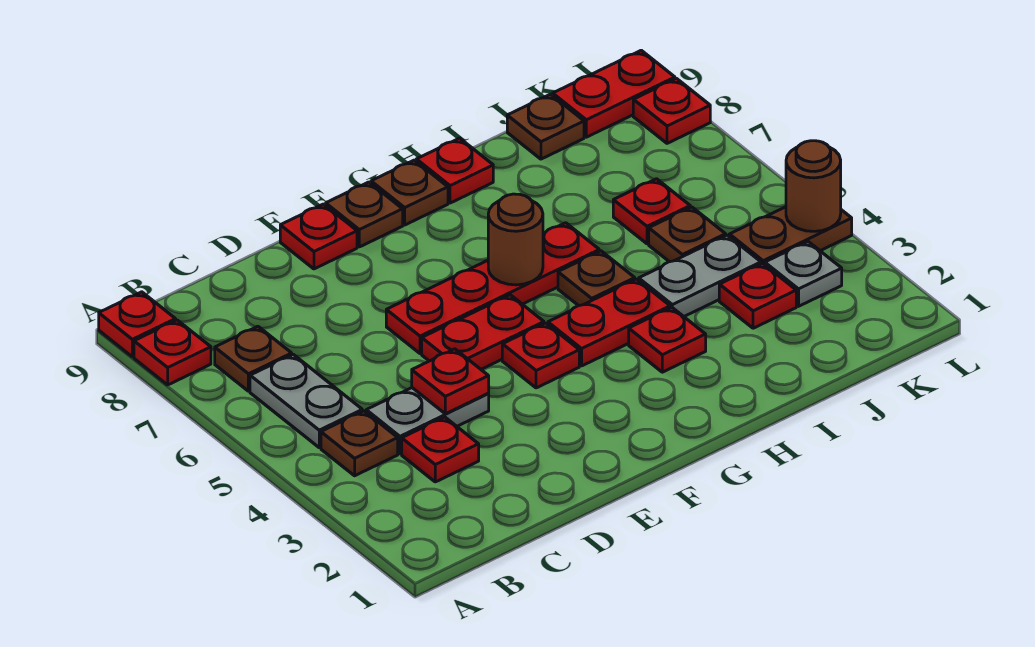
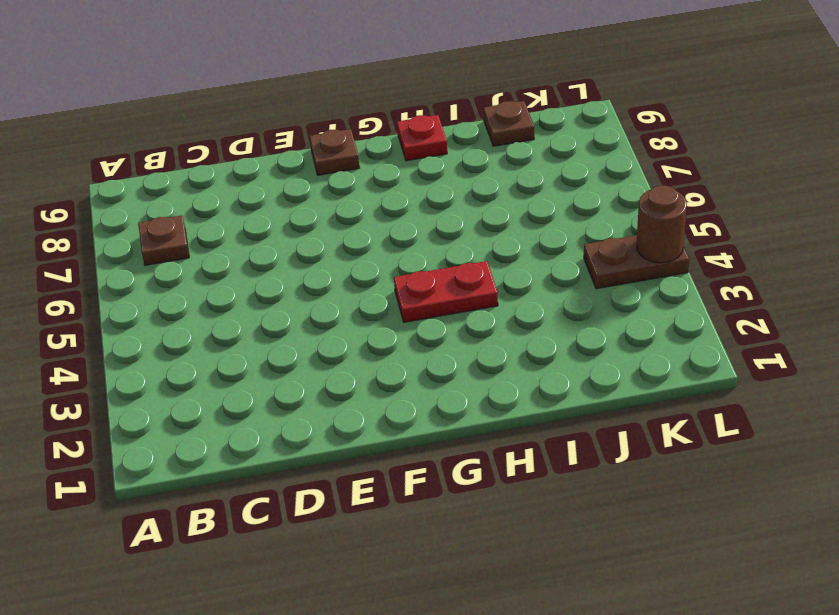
none -> red 1x1 plate [134,320,211,385]
none -> red 1x1 plate [99,292,176,357]
none -> brown 1x1 plate [321,411,398,476]

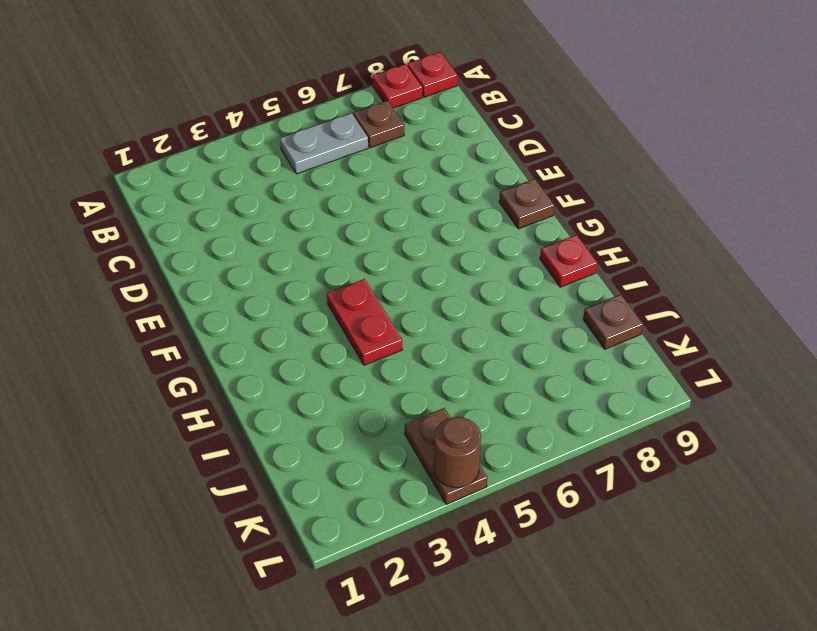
none -> brown 1x1 plate [321,411,398,476]
none -> red 1x1 plate [402,417,479,482]
none -> grey 1x2 plate [366,388,489,454]

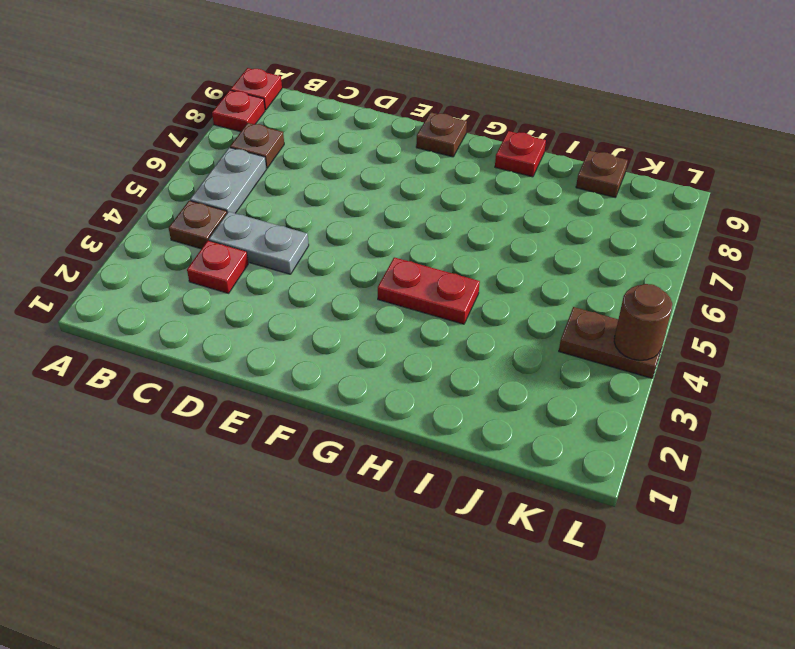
none -> red 1x2 plate [422,295,544,369]
none -> red 1x4 plate [386,223,599,354]
none -> red 1x1 plate [280,204,357,269]

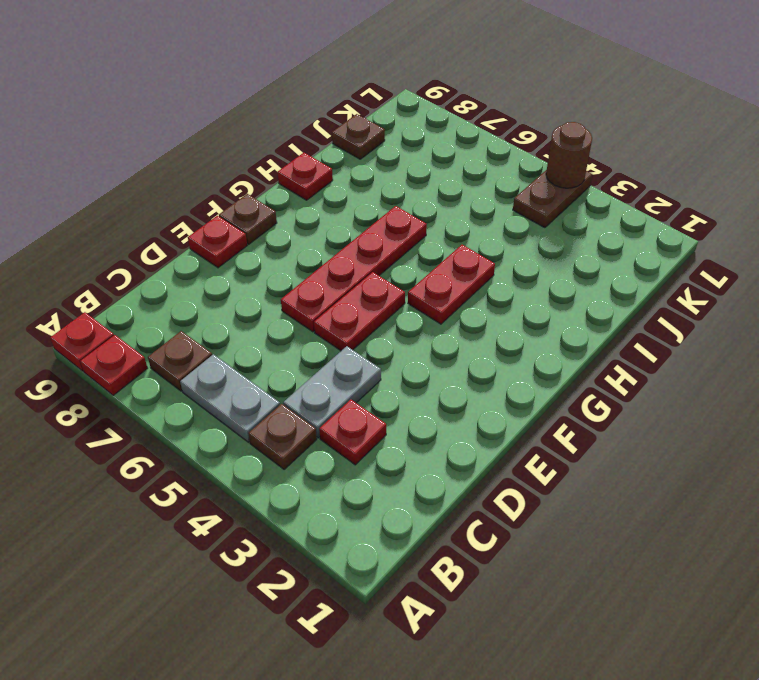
none -> red 1x1 plate [502,323,579,388]
none -> brown 1x1 plate [371,160,448,225]
none -> red 1x1 plate [629,307,706,372]

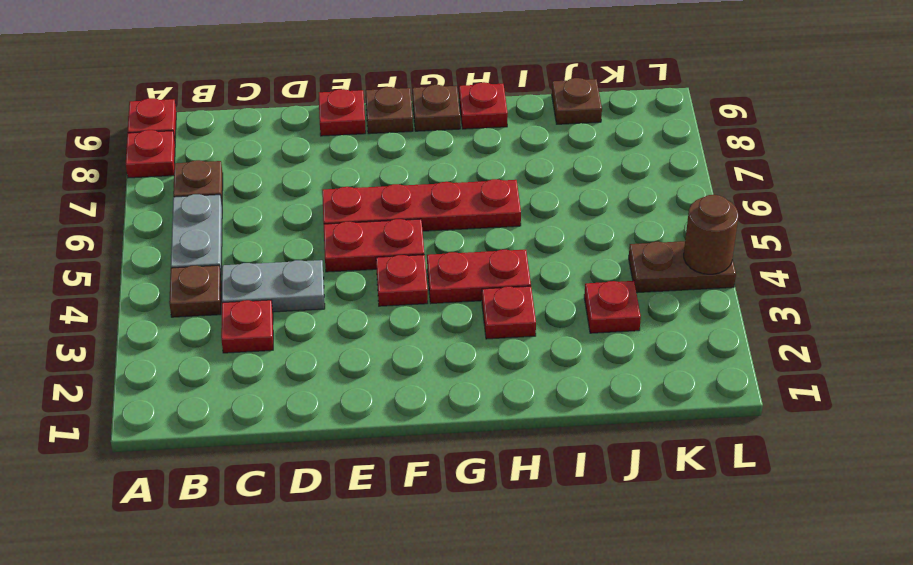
none -> brown 1x1 plate [558,251,635,306]
none -> grey 1x2 plate [639,235,761,316]
none -> brown 1x1 plate [649,207,726,262]

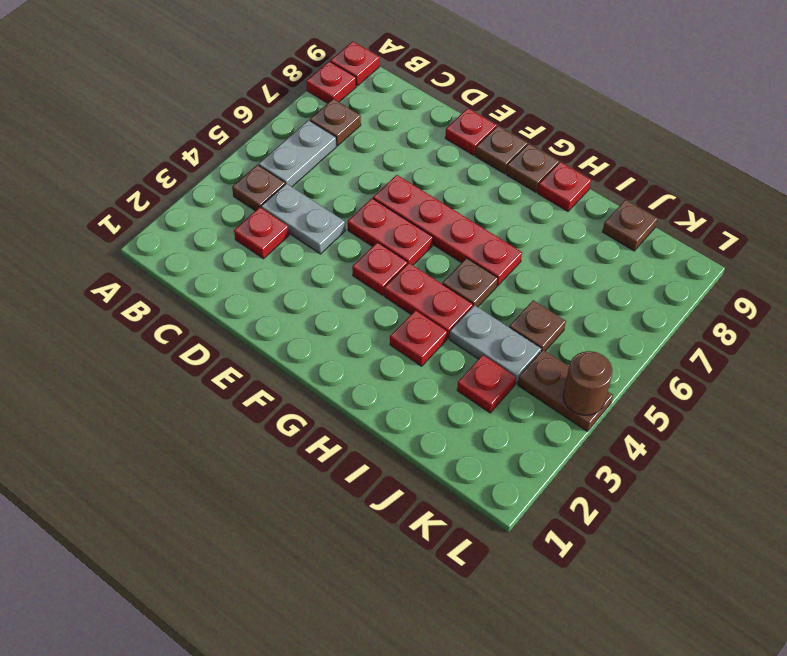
none -> red 1x1 plate [613,179,690,244]
none -> grey 1x1 plate [765,242,842,306]
none -> red 1x2 plate [553,50,675,137]

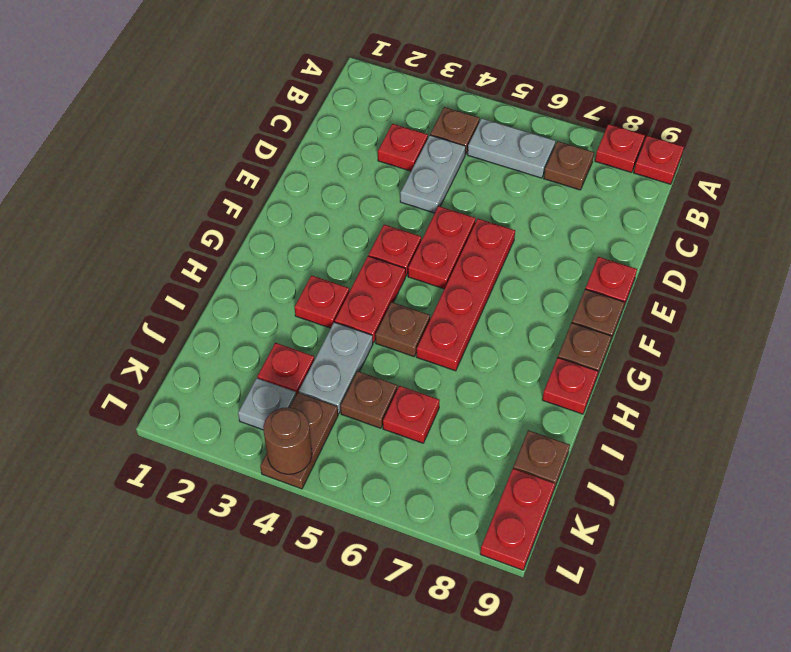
none -> red 1x1 plate [633,79,710,143]
none -> red 1x1 plate [412,349,489,414]
none -> brown 1x1 round brick [488,194,543,285]

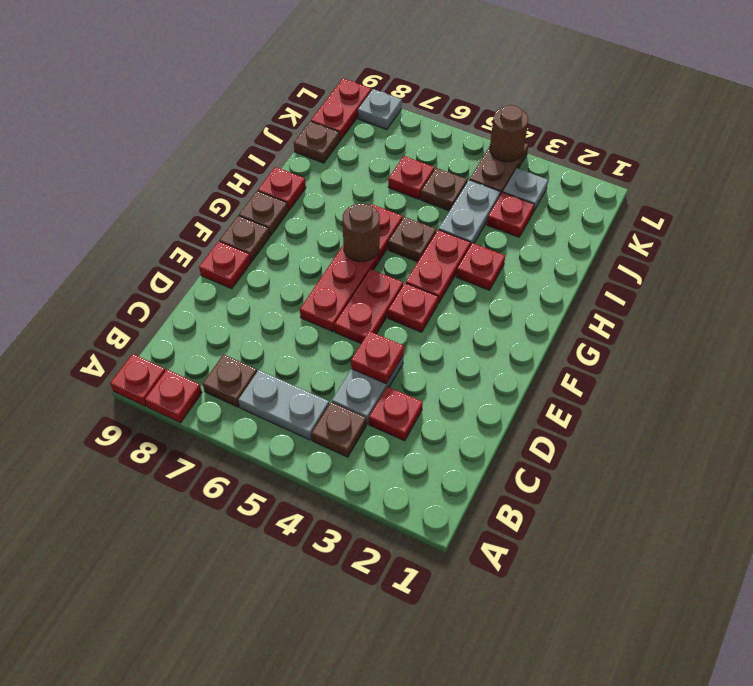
grey 1x1 plate [358,89,402,130] -> red 1x1 plate [633,79,710,143]

